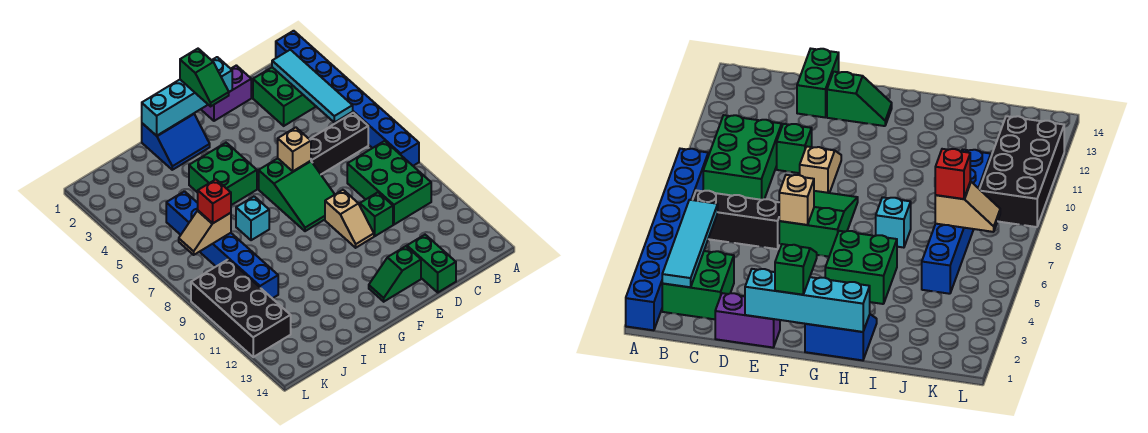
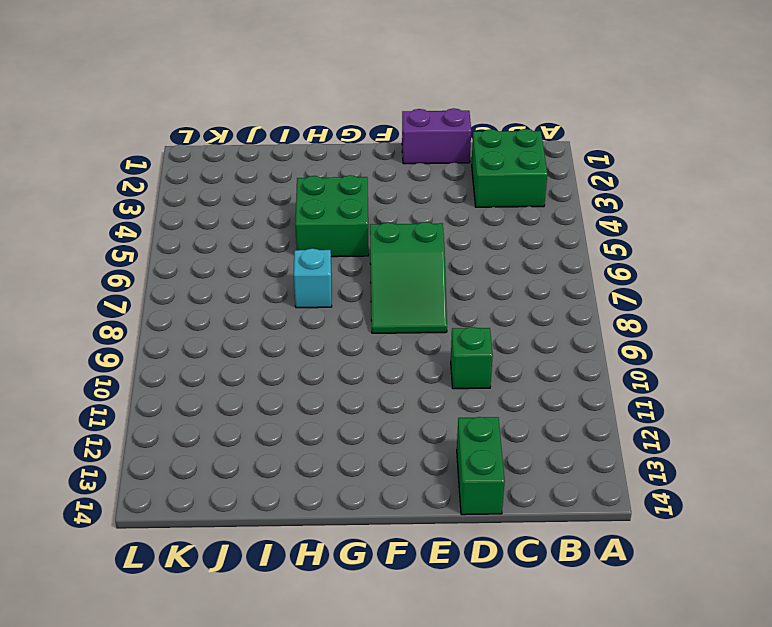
none -> blue 1x8 brick [276,31,419,166]
none -> black 1x3 brick [310,113,368,174]
none -> green 2x3 brick [347,141,431,225]

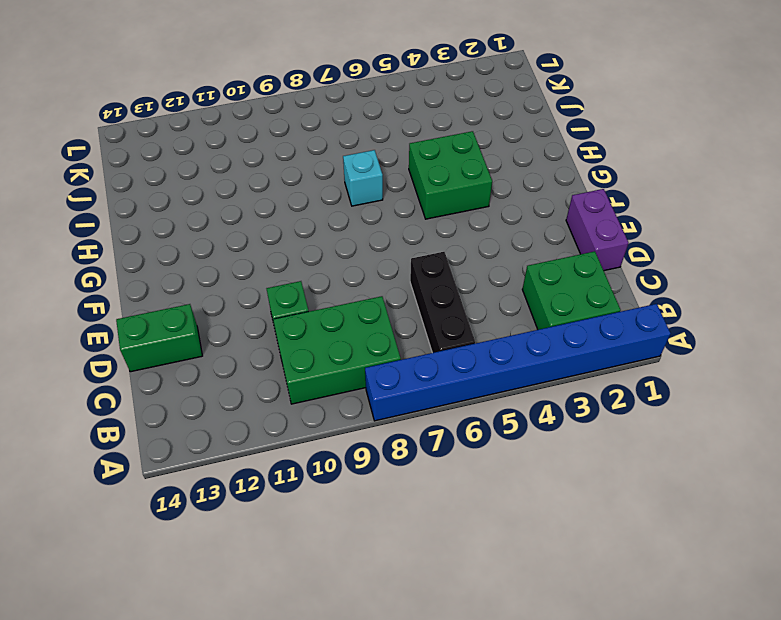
none -> green 2x3 slope [259,159,335,231]
none -> tan 1x2 slope [325,190,374,248]
none -> green 1x2 slope [369,246,421,302]

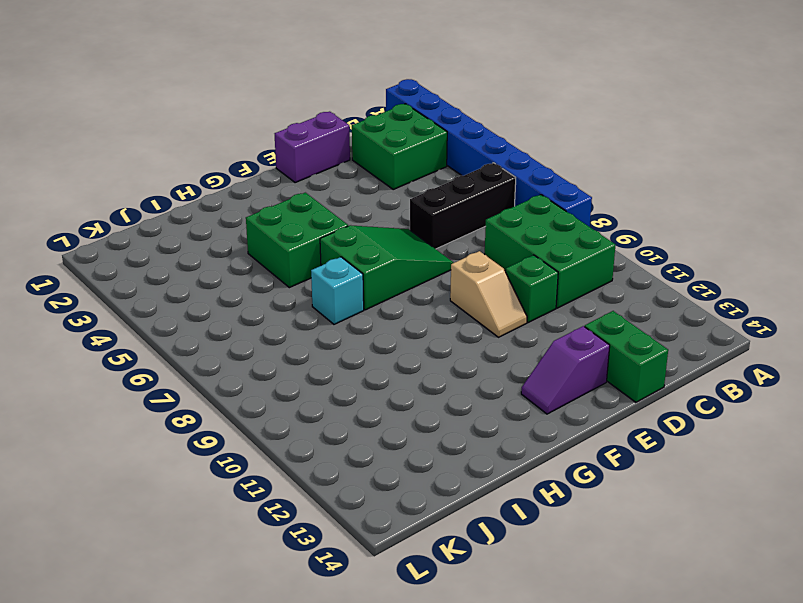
green 2x3 slope [320,225,453,310] -> green 2x3 slope turned to [259,159,335,231]
purple 1x2 slope [521,326,610,414] -> green 1x2 slope [369,246,421,302]
none -> blue 2x2 slope [142,114,210,170]
none -> blue 1x6 brick [166,191,278,298]
none -> black 2x4 brick [191,259,291,357]

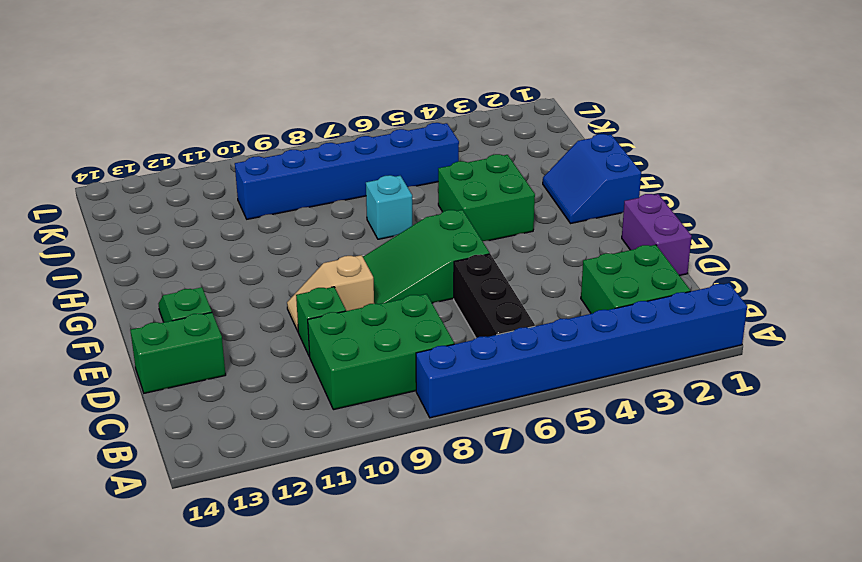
none -> black 2x4 brick [191,259,291,357]
none -> cyan 1x4 tile [272,50,353,122]
none -> cyan 1x4 brick [142,57,232,136]

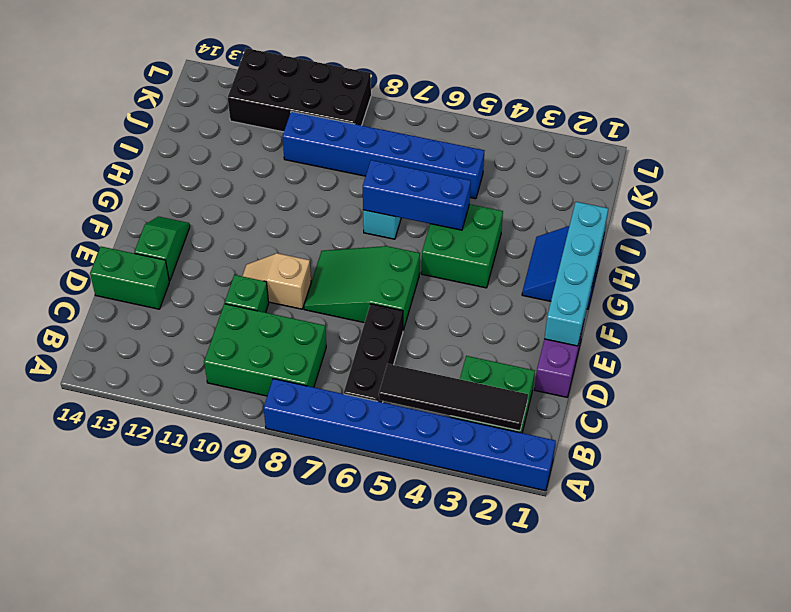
black 1x4 tile [379,364,528,431] -> cyan 1x4 tile [272,50,353,122]
blue 1x3 brick [363,160,471,230] -> none
none -> tan 1x1 brick [278,127,311,171]
none -> tan 1x2 slope [179,211,231,255]
none -> green 1x2 slope [180,49,229,106]

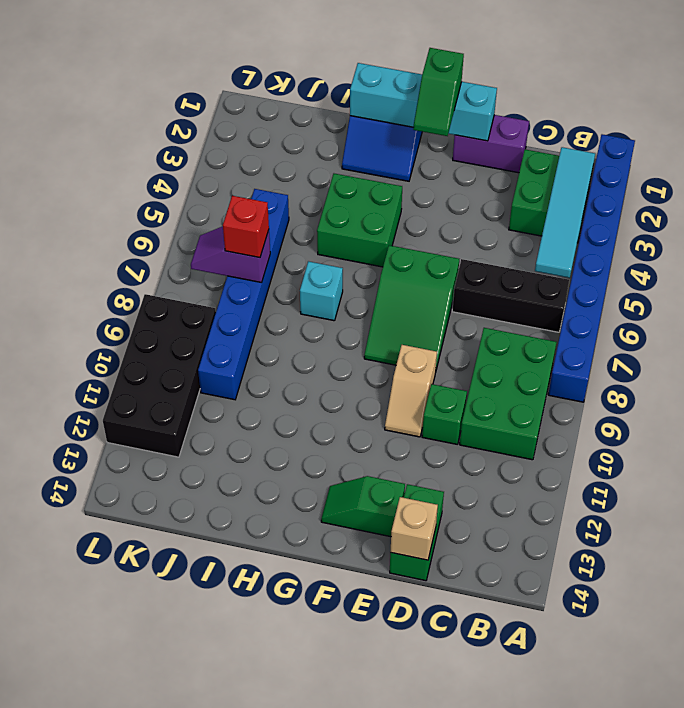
tan 1x1 brick [390,497,438,560] -> tan 1x1 brick moved to [278,127,311,171]
purple 1x2 slope [191,226,270,283] -> tan 1x2 slope [179,211,231,255]

